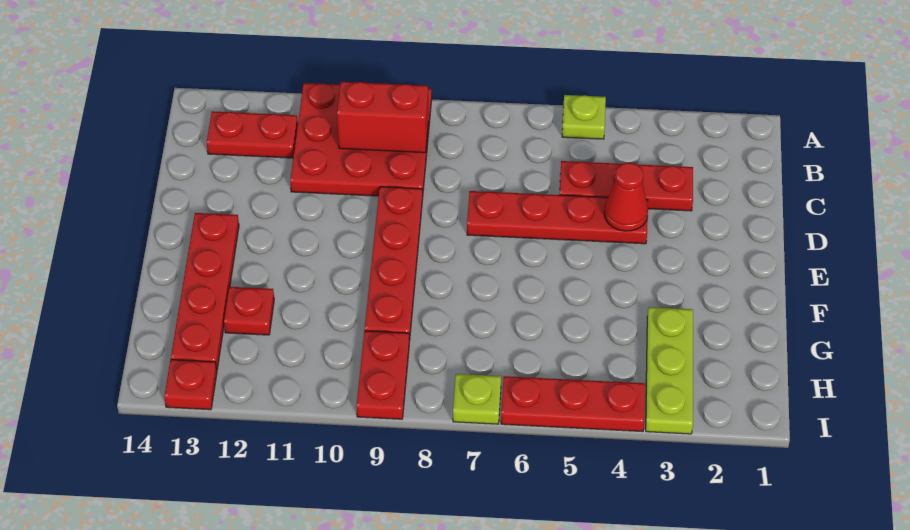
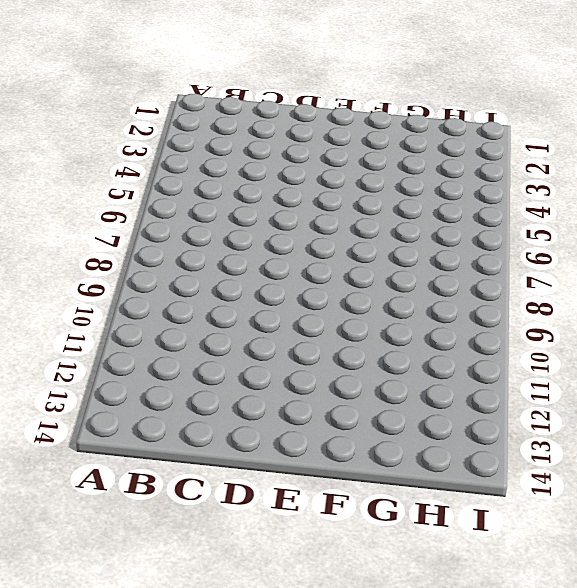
none -> lime 1x1 plate [562,95,606,139]
none -> red 3x3 plate [290,83,432,197]
none -> red 1x2 plate [207,111,298,158]

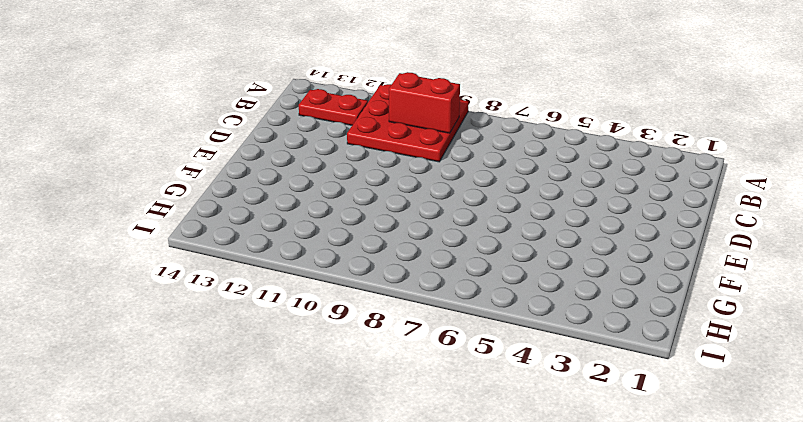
none -> lime 1x1 plate [562,95,606,139]
none -> red 1x3 plate [560,161,693,211]
none -> red 1x4 plate [467,191,648,244]

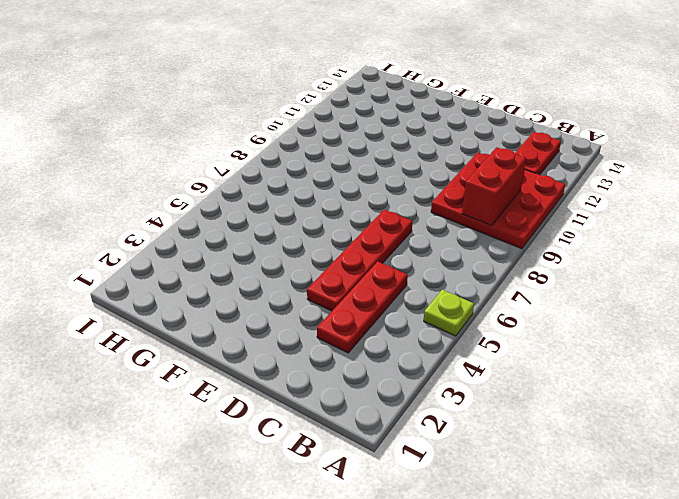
none -> red 1x4 plate [365,187,423,342]
none -> red 1x4 plate [171,213,239,369]
none -> lime 1x3 plate [646,307,693,434]

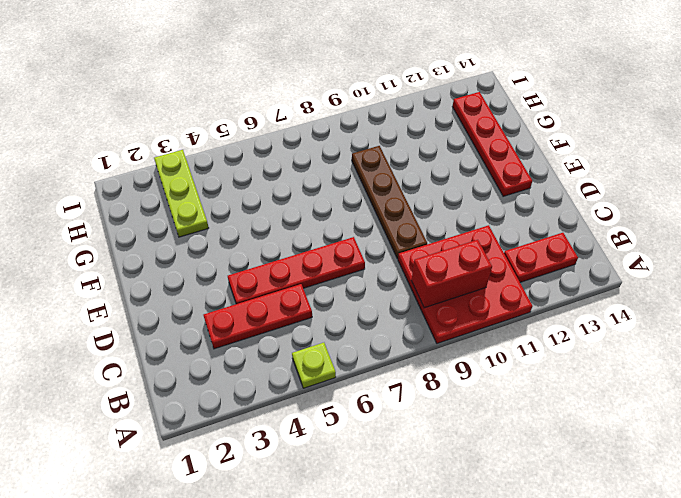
brown 1x4 plate [352,146,427,259] -> red 1x4 plate [365,187,423,342]
none -> red 1x1 plate [224,287,274,335]
none -> red 1x2 plate [356,331,409,419]
none -> red 1x3 plate [501,376,645,432]

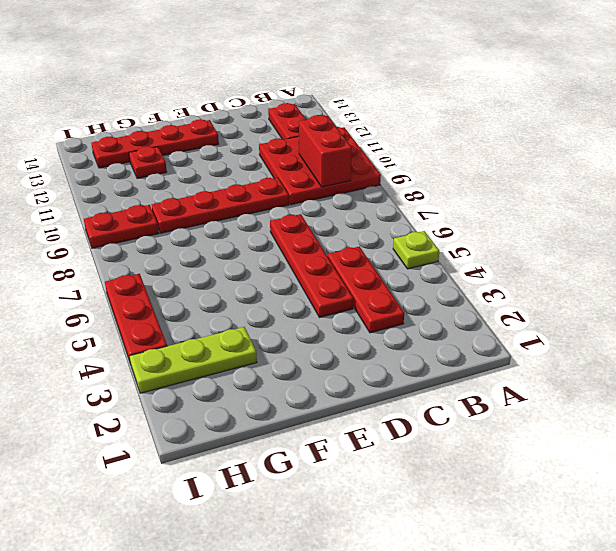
none -> lime 1x1 plate [453,374,501,424]
none -> red 1x1 plate [164,360,217,410]
none -> red 1x1 cone [604,163,648,231]

